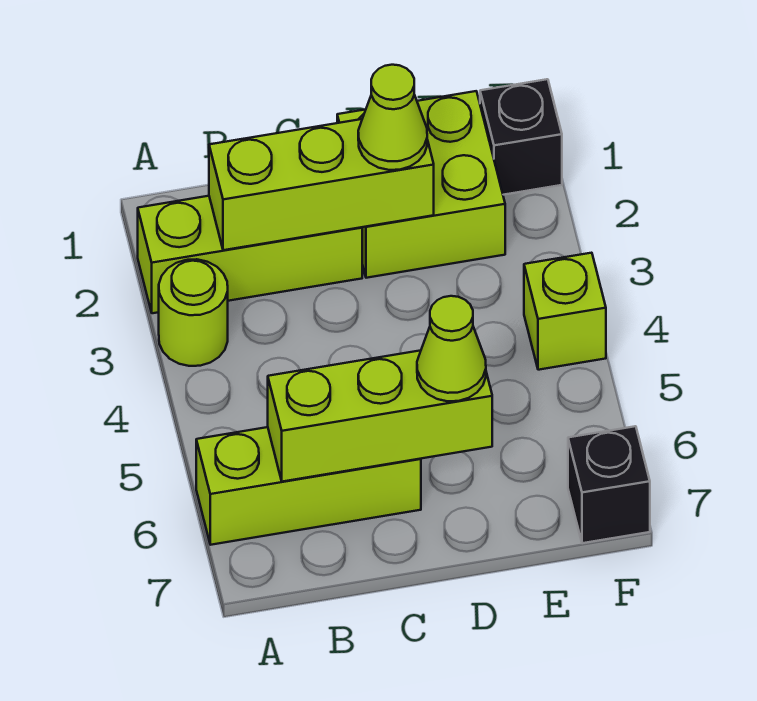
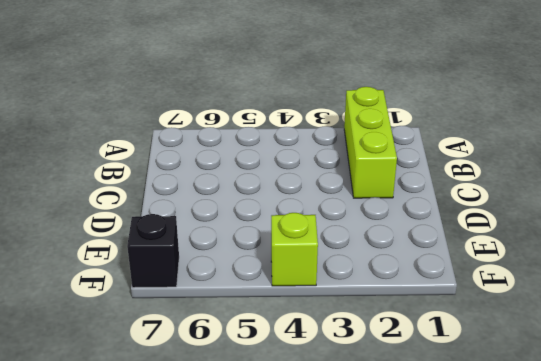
none -> lime 1x1 round brick [159,259,228,366]
none -> lime 1x3 brick [196,427,421,545]

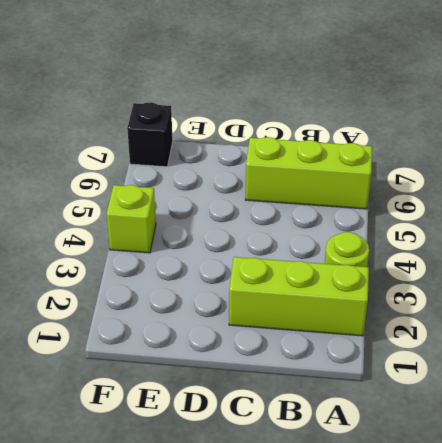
none -> lime 2x2 brick [337,91,505,278]
none -> black 1x1 brick [480,79,562,195]

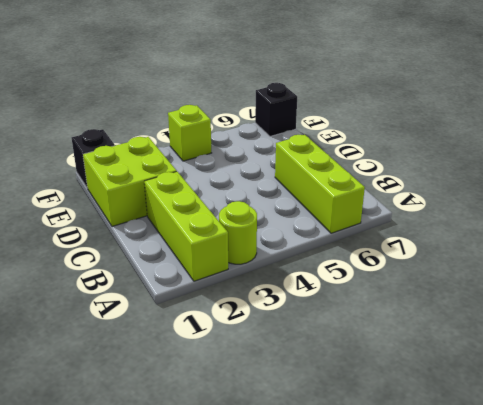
none -> lime 1x3 brick [209,119,434,250]
none -> lime 1x3 brick [268,350,492,482]

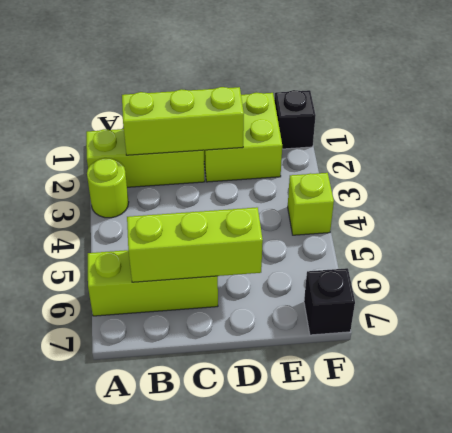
none -> lime 1x1 cone [358,65,427,170]
none -> lime 1x1 cone [417,296,486,401]

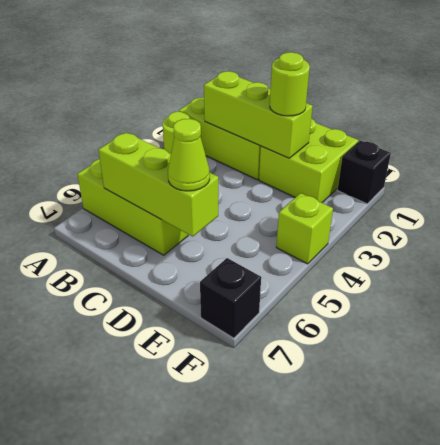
lime 1x1 round brick [270,52,310,116] -> lime 1x1 cone [358,65,427,170]

